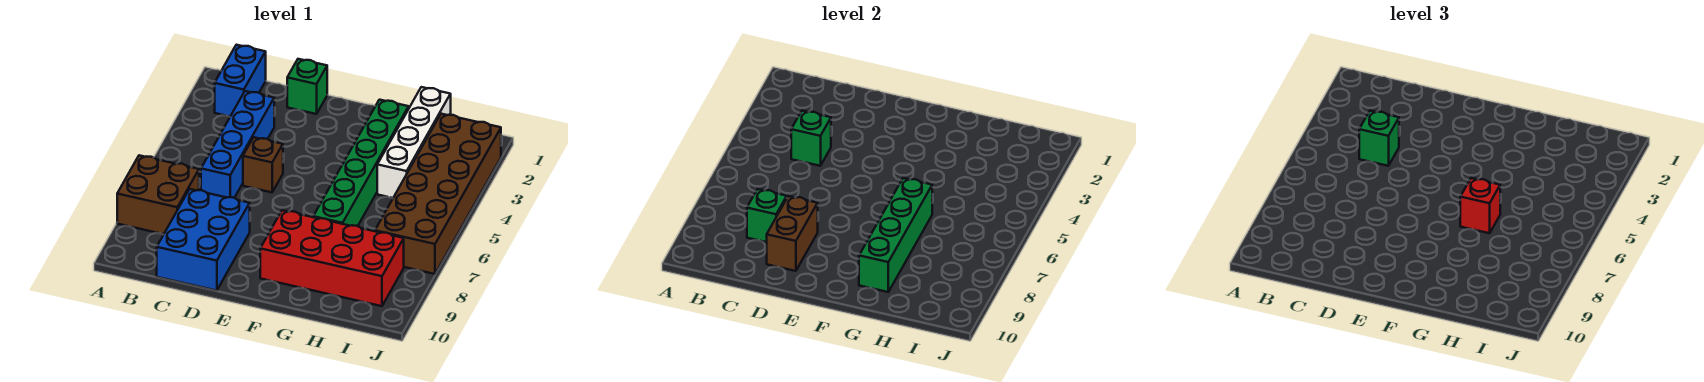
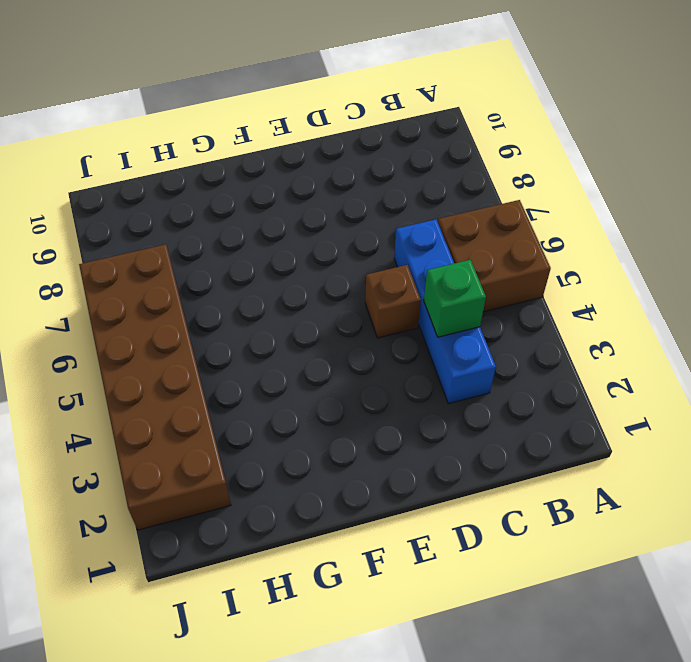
brown 2x2 brick [438,200,551,312] -> brown 2x2 brick moved to [117,155,199,234]
none -> blue 1x2 brick [215,45,266,116]
none -> blue 2x3 brick [157,189,250,291]
none -> green 1x1 brick [287,59,327,114]

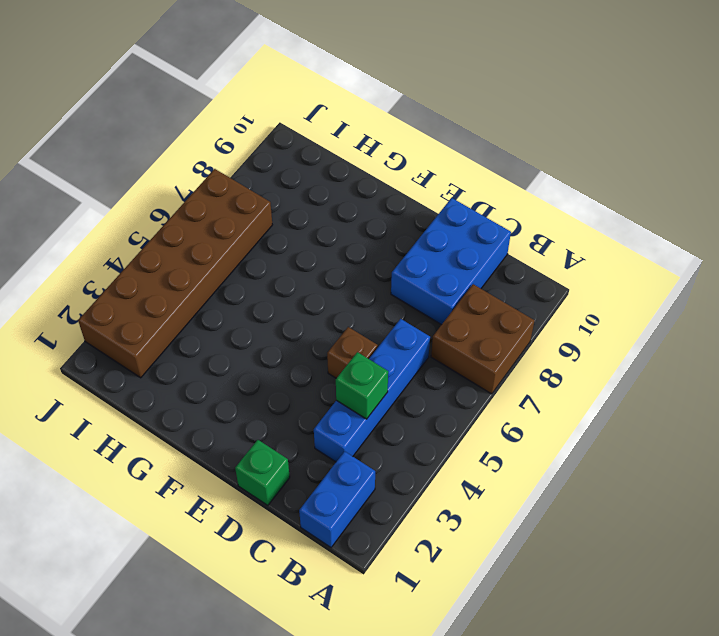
none -> red 2x4 brick [260,210,404,306]
none -> green 1x6 brick [313,100,409,226]
none -> white 1x4 brick [377,87,451,198]

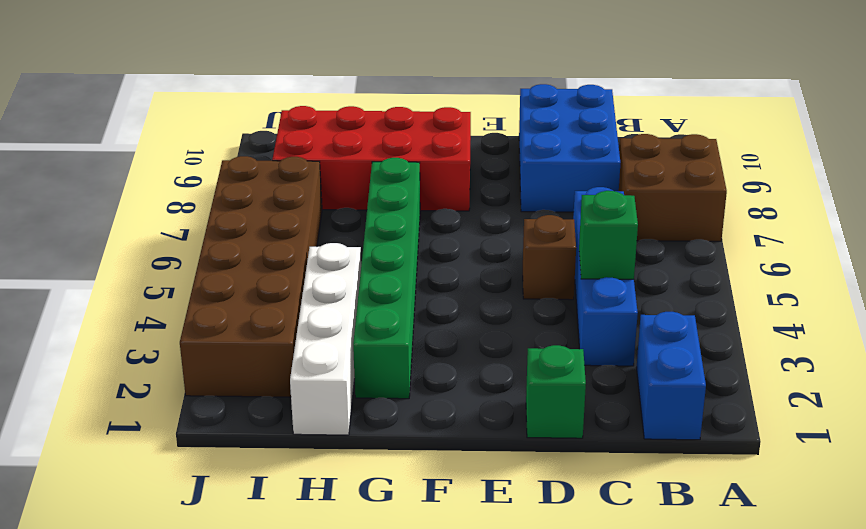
none -> green 1x1 brick [747,189,787,242]
none -> brown 1x2 brick [767,196,818,271]
none -> green 1x4 brick [859,178,932,292]

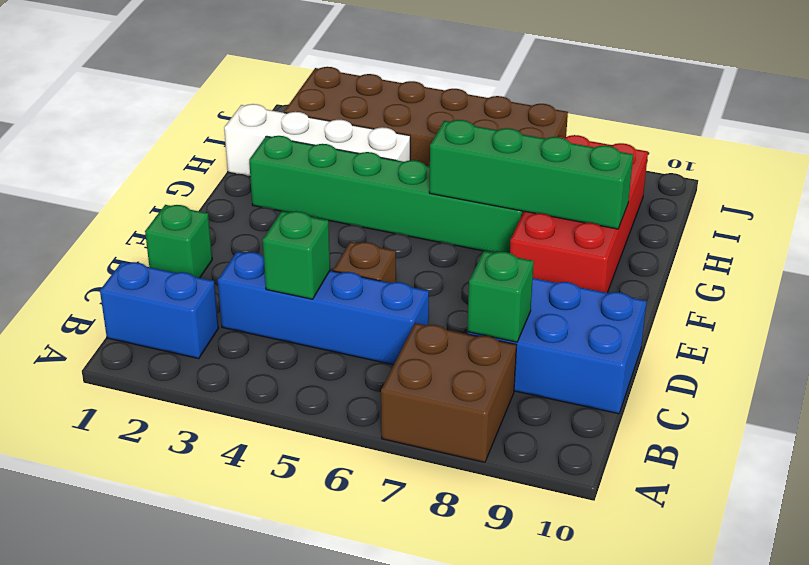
none -> brown 1x2 brick [767,196,818,271]
none -> green 1x1 brick [1359,111,1399,166]
none -> red 1x1 brick [1460,178,1500,233]

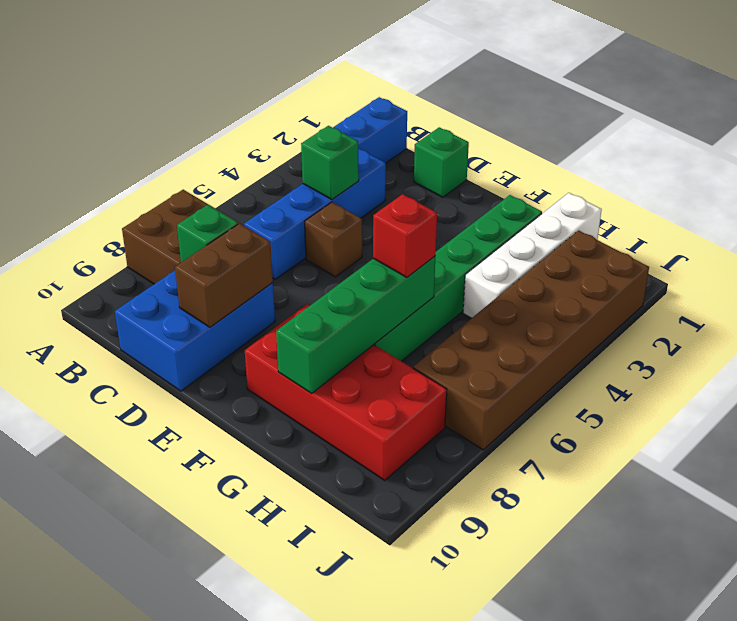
none -> green 1x1 brick [1359,111,1399,166]

